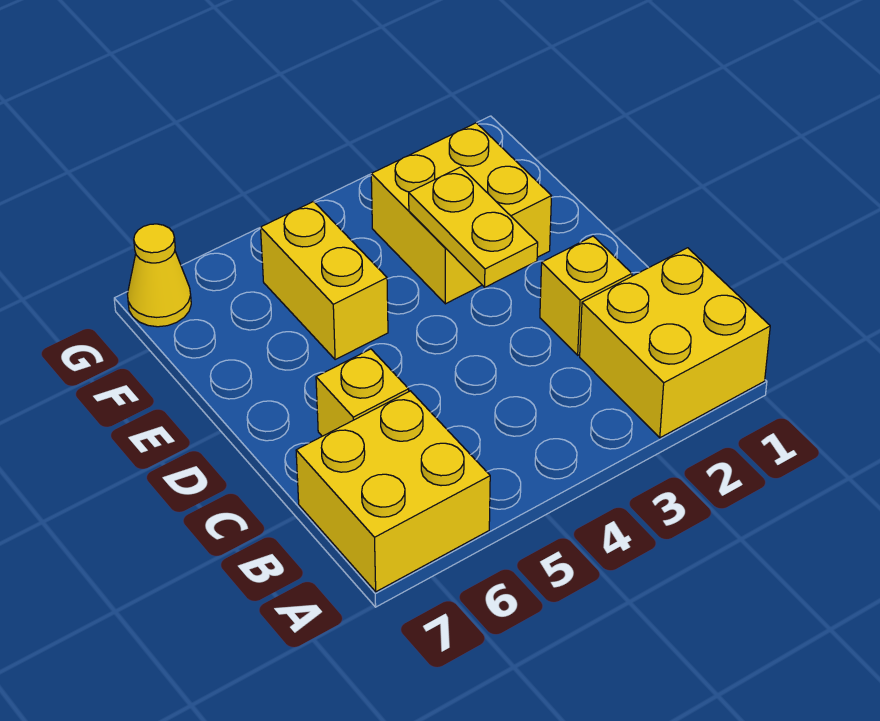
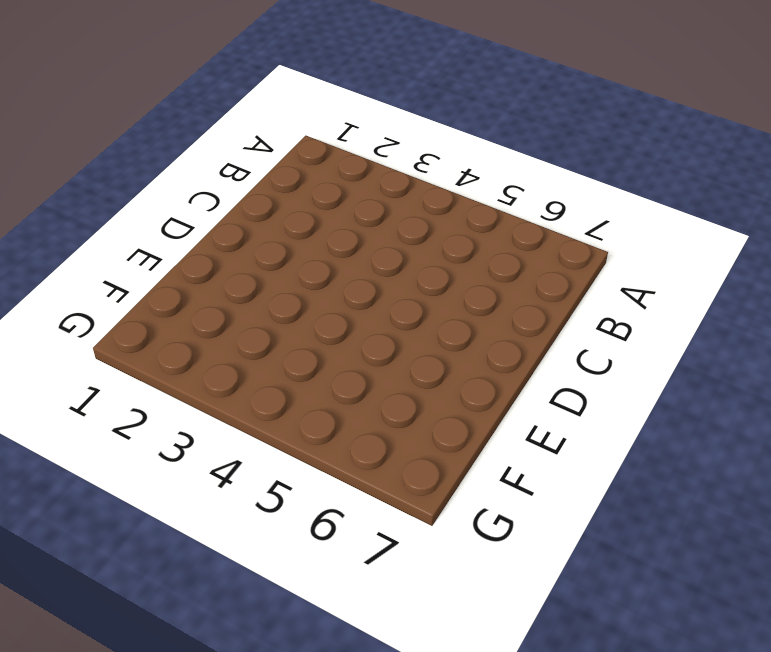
none -> yellow 2x2 brick [580,248,770,438]
none -> yellow 2x2 brick [296,391,490,592]

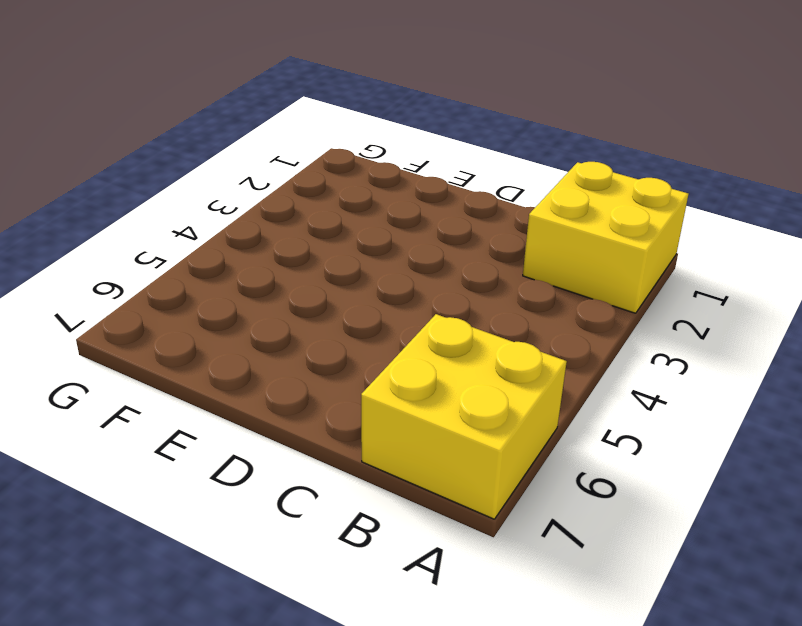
none -> yellow 1x1 brick [540,236,632,355]
none -> yellow 1x1 brick [316,349,409,436]

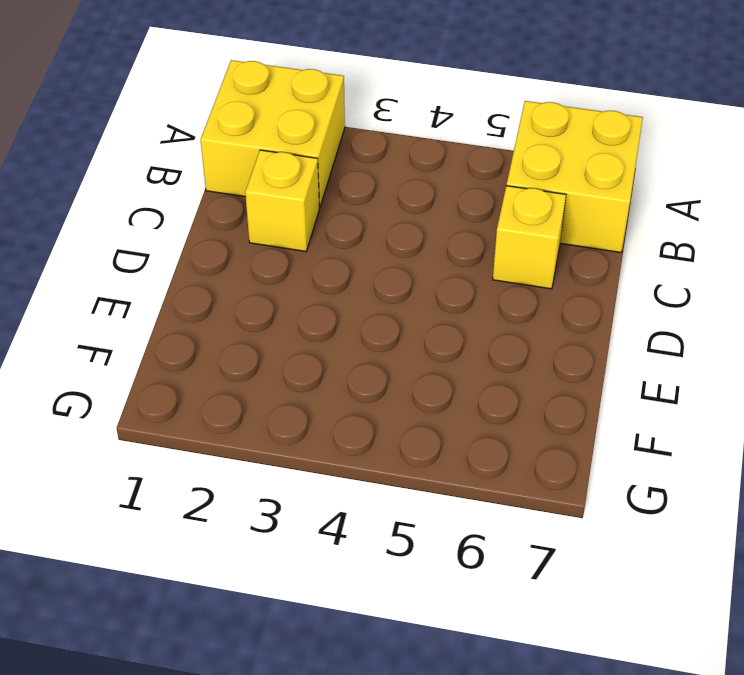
none -> yellow 2x2 brick [371,123,551,304]
none -> yellow 1x2 brick [261,201,388,360]

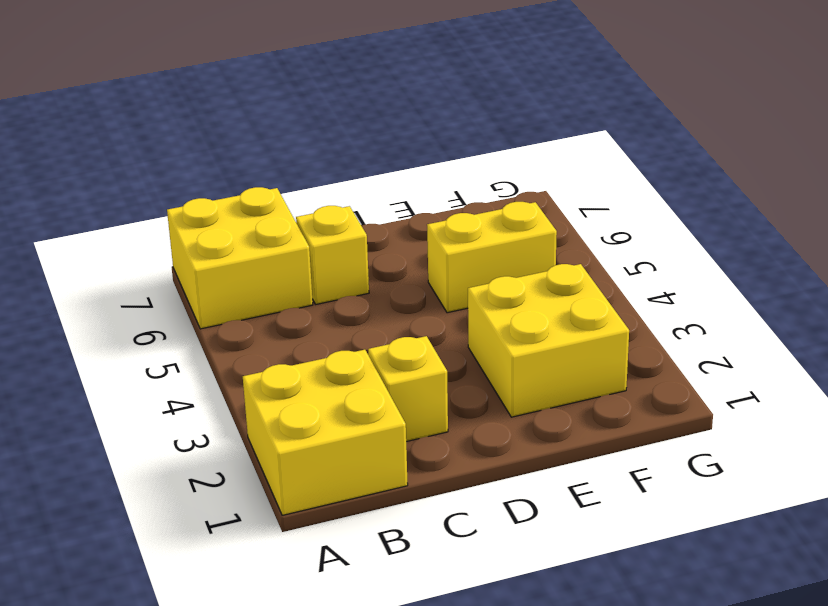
none -> yellow 1x1 cone [127,224,191,327]
none -> yellow 1x2 plate [409,167,538,287]

